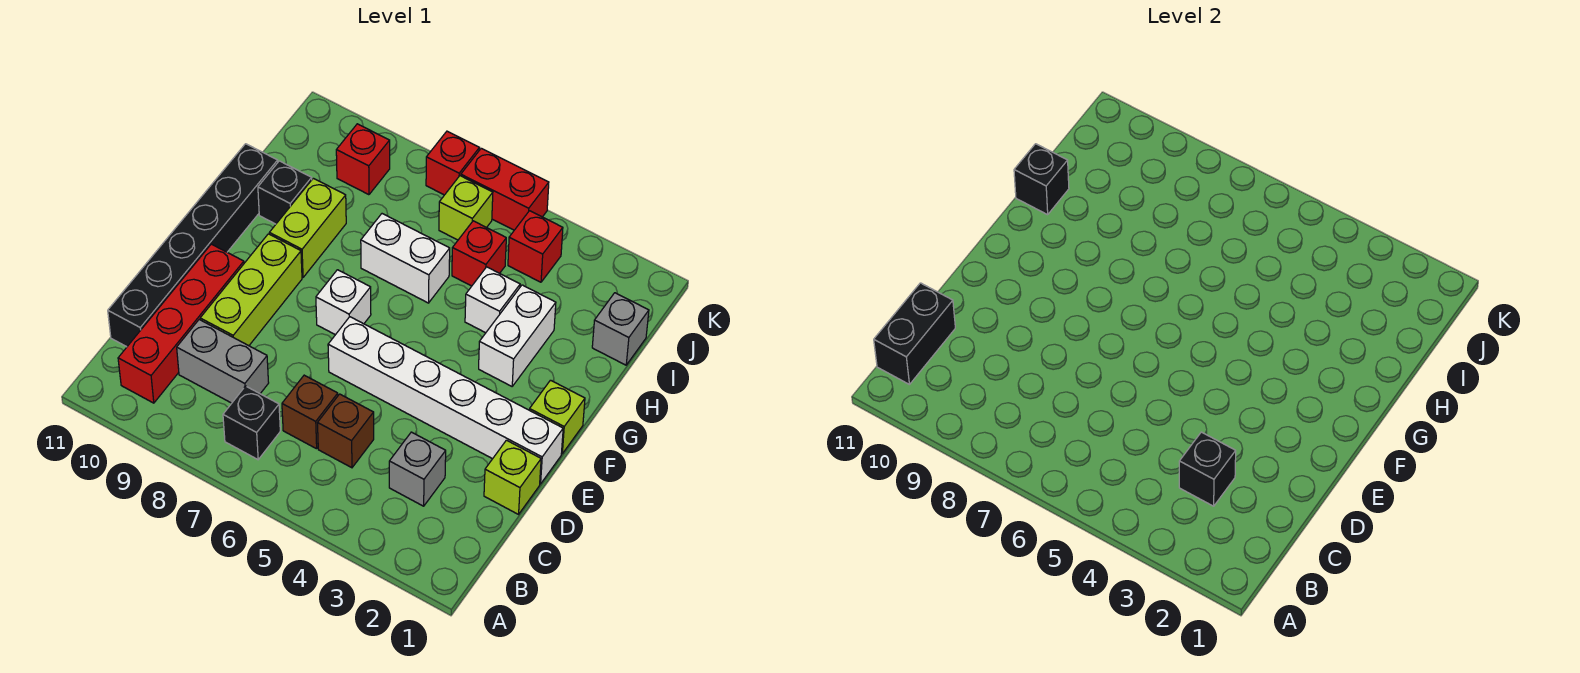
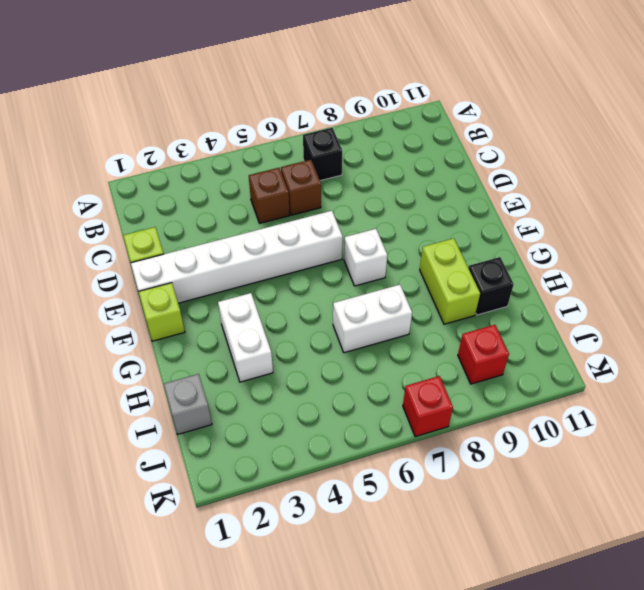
none -> red 1x4 brick [118,244,244,403]
none -> grey 1x1 brick [389,432,446,506]
none -> grey 1x2 brick [177,320,269,403]

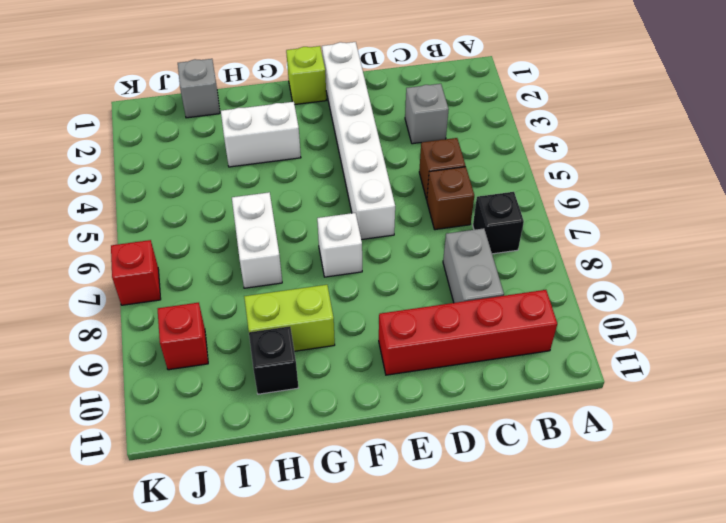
none -> black 1x6 brick [108,144,278,347]
none -> lime 1x1 brick [484,440,541,514]
none -> lime 1x3 brick [200,234,302,346]

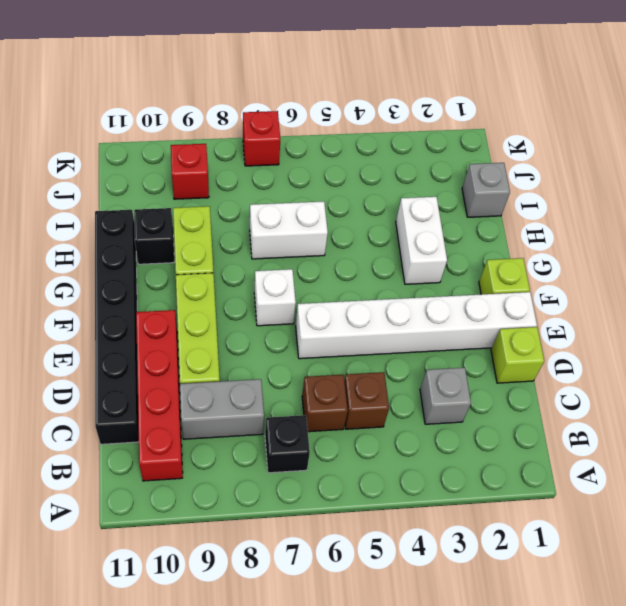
none -> white 1x1 brick [465,267,520,333]
none -> red 1x1 brick [452,221,506,286]
none -> red 1x1 brick [508,211,563,282]

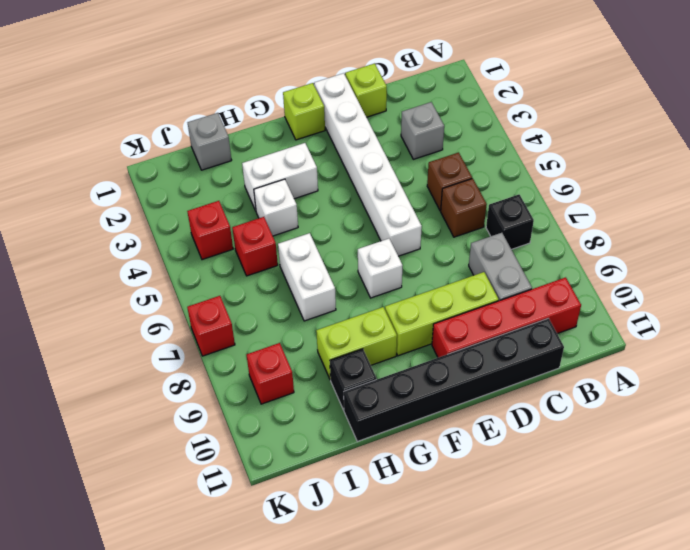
none -> lime 1x1 brick [439,176,493,240]
none -> red 1x2 brick [461,148,549,230]
none -> black 1x2 brick [874,283,955,384]

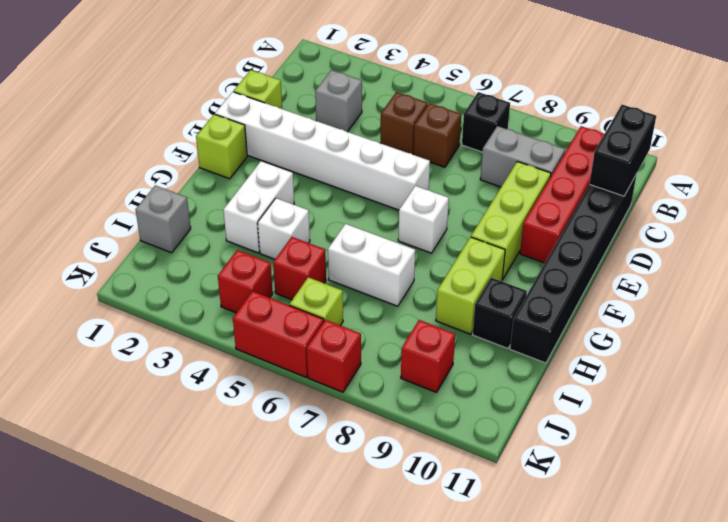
none -> black 1x1 brick [1179,432,1236,506]
none -> black 1x1 brick [1014,144,1069,215]

